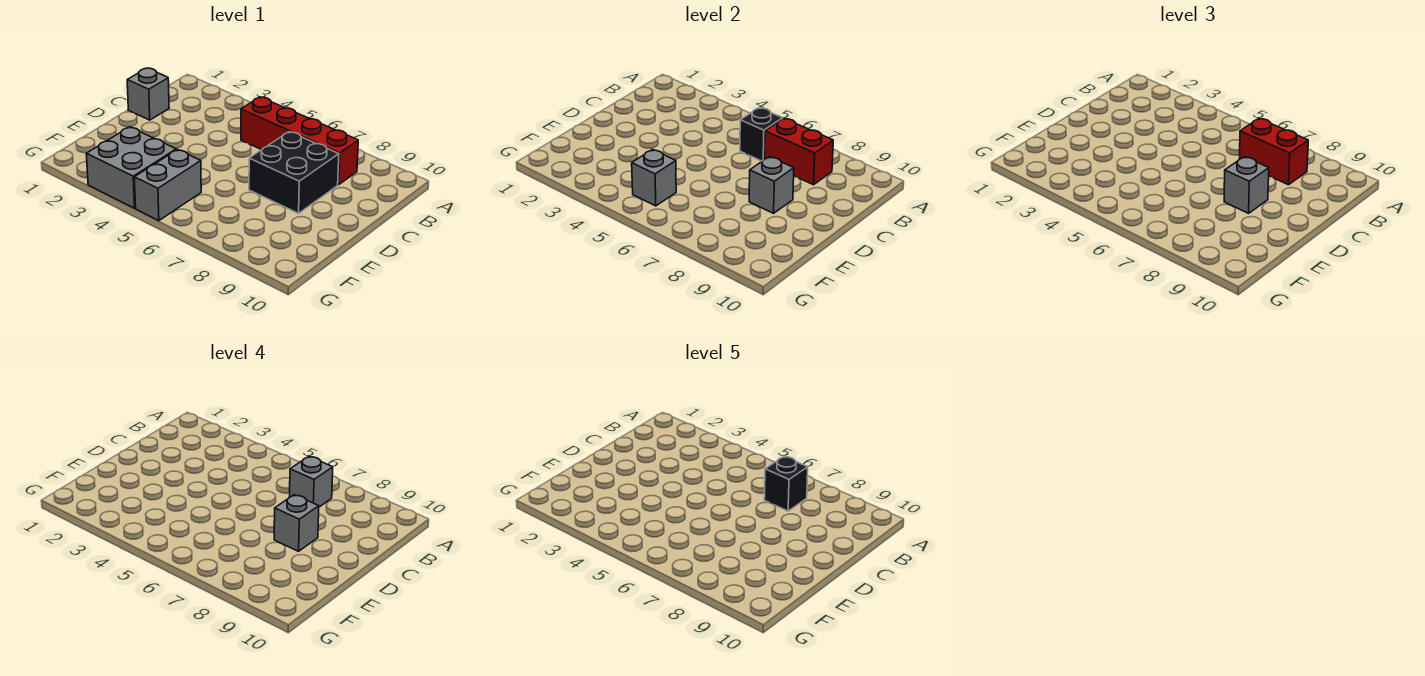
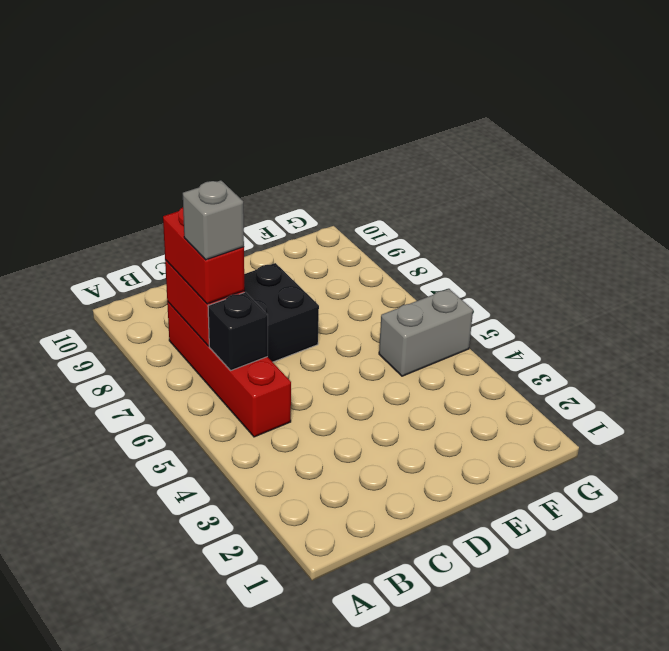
none -> grey 1x1 brick [127,68,169,120]
none -> grey 2x2 brick [86,127,176,208]
none -> grey 1x1 brick [749,157,794,213]

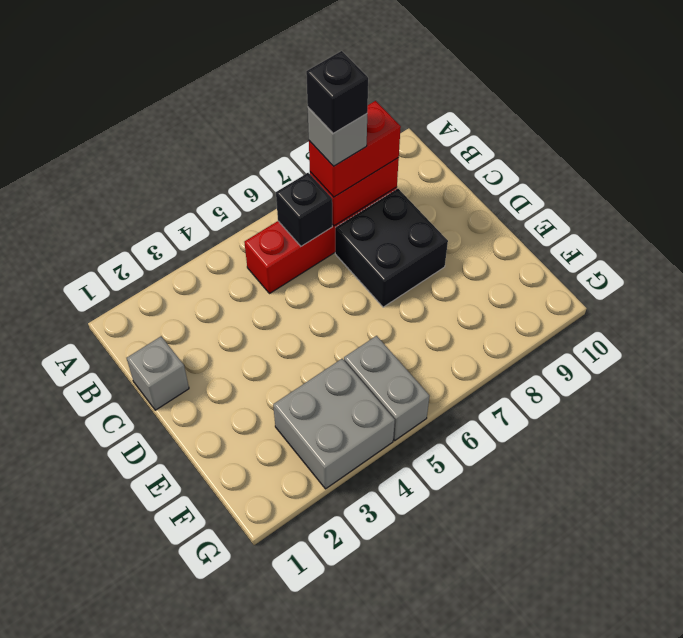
none -> grey 1x1 brick [749,157,794,213]
none -> grey 1x1 brick [632,150,676,206]
none -> grey 1x1 brick [1224,157,1269,213]

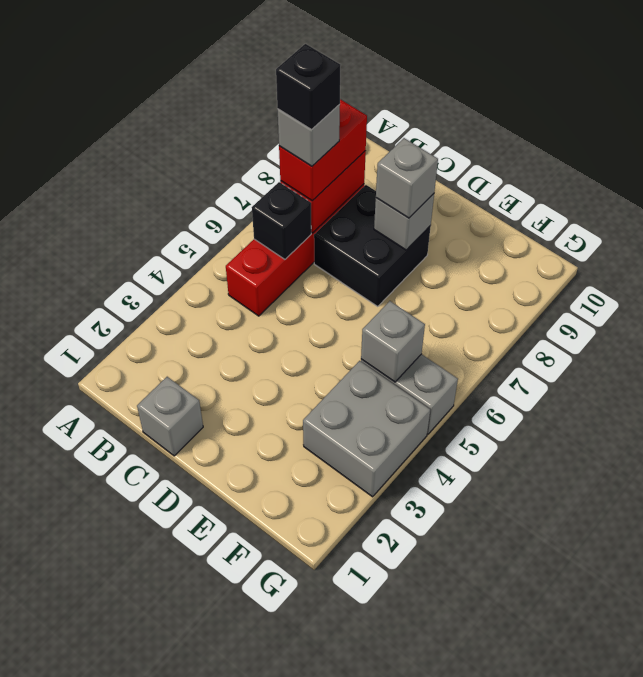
none -> grey 1x1 brick [274,495,319,551]

